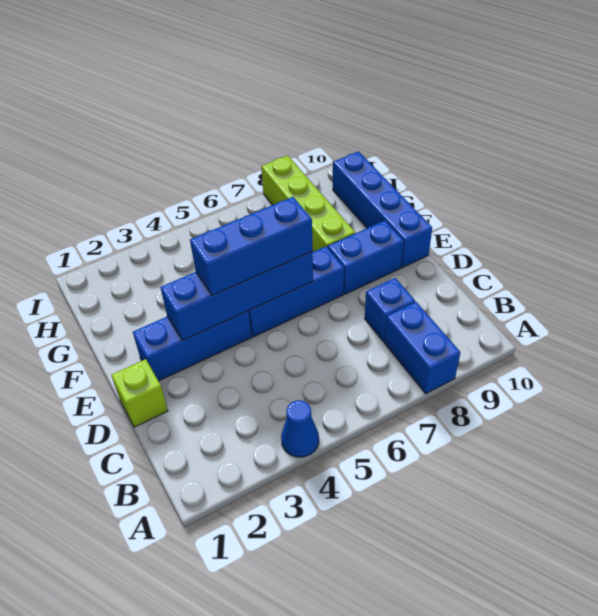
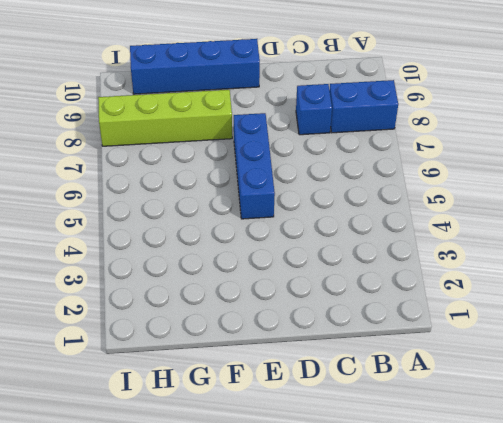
none -> blue 1x1 cone [281,400,319,457]
none -> lime 1x1 brick [111,359,168,427]

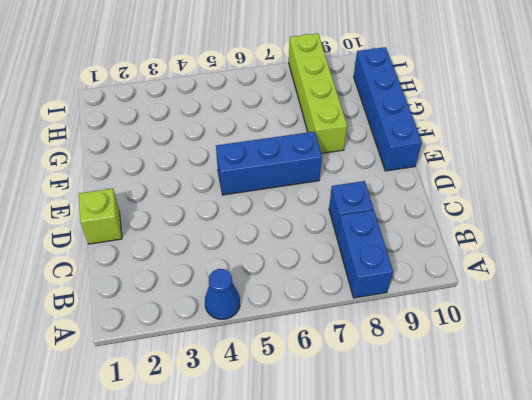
none -> blue 1x3 brick [133,311,252,381]
none -> blue 1x2 brick [328,221,404,294]

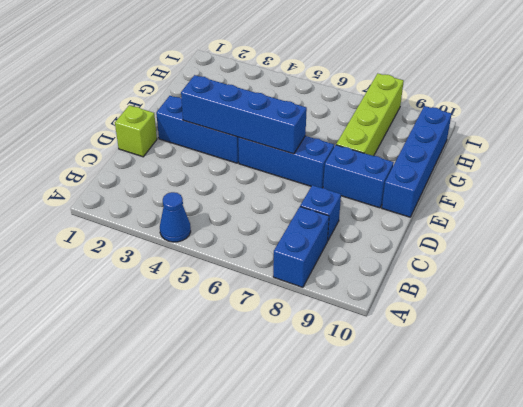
none -> blue 1x3 brick [190,197,313,295]

